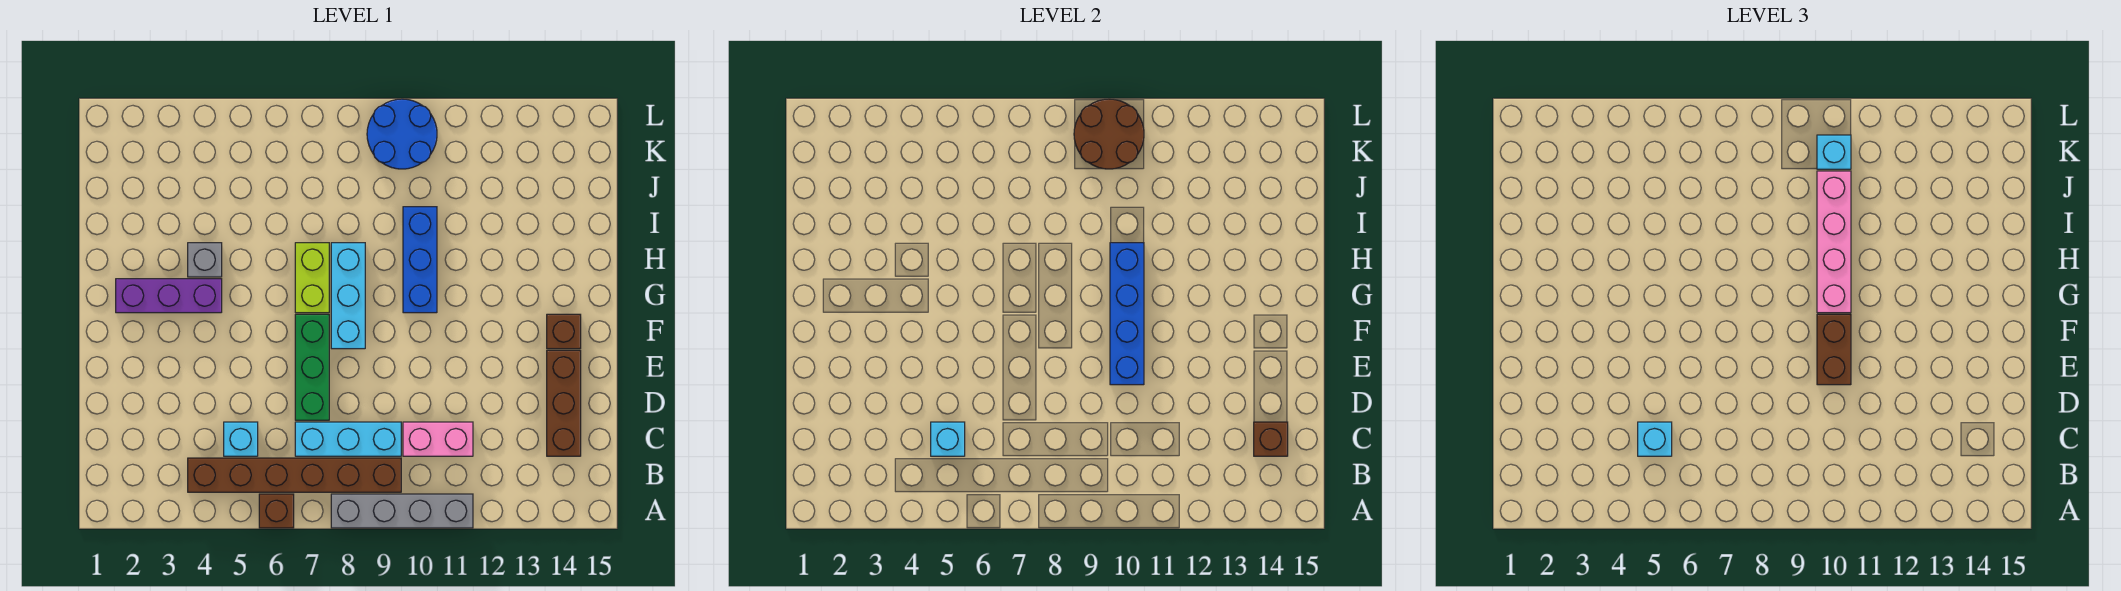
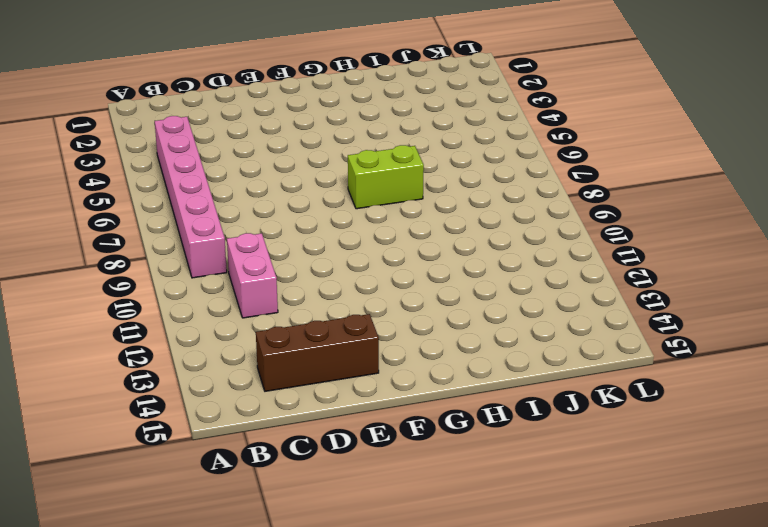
pink 1x6 brick [155,116,227,278] -> brown 1x6 brick [188,458,401,492]
none -> brown 1x1 brick [259,494,294,528]
none -> grey 1x4 brick [331,494,473,528]
none -> cyan 1x1 brick [224,422,258,456]

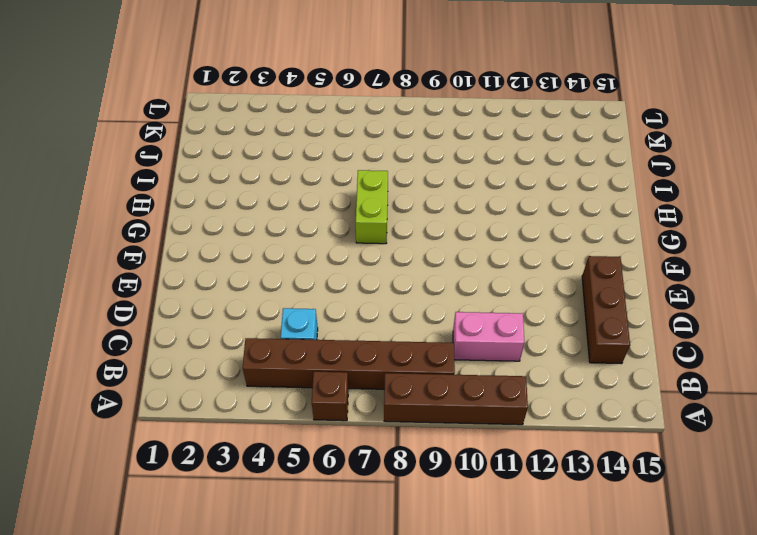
brown 1x4 brick [384,373,528,425] -> grey 1x4 brick [331,494,473,528]
none -> cyan 1x3 brick [295,422,401,456]
none -> green 1x3 brick [295,314,329,420]
none -> cyan 1x3 brick [331,243,365,349]

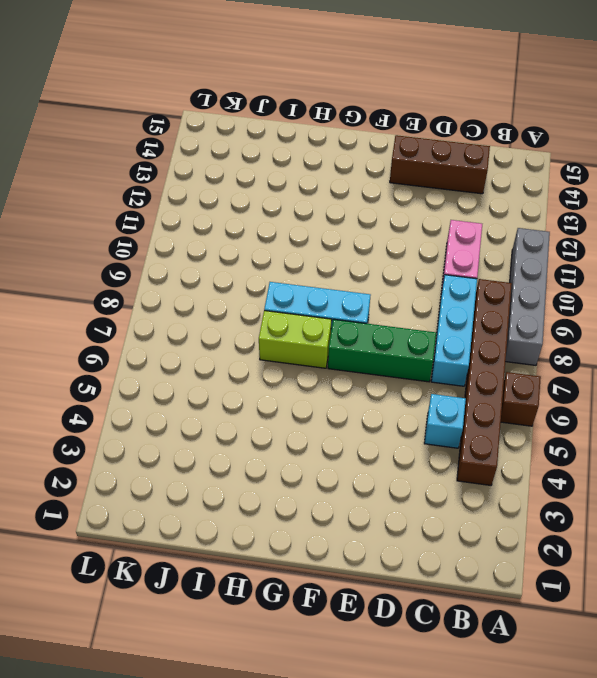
none -> brown 1x1 brick [547,314,581,349]
none -> purple 1x3 brick [116,279,222,313]
none -> blue 1x3 brick [403,207,437,313]

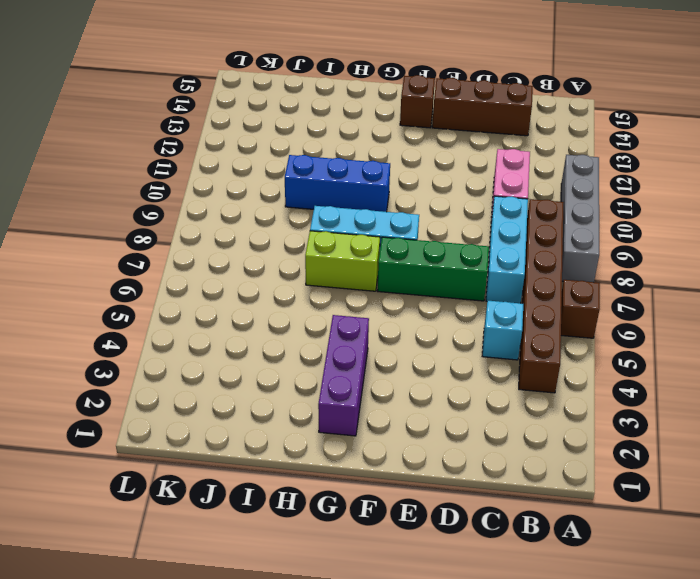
none -> grey 1x1 brick [188,243,222,277]
none -> blue 2x2 round brick [367,99,437,169]
none -> cyan 1x1 brick [931,422,965,456]

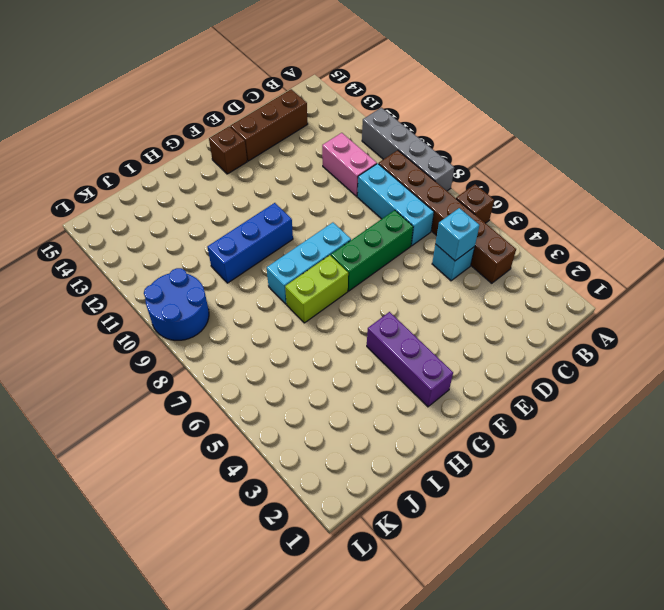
none -> grey 1x1 brick [188,243,222,277]
none -> brown 1x1 brick [1254,422,1288,456]
none -> blue 1x4 brick [1110,243,1144,385]

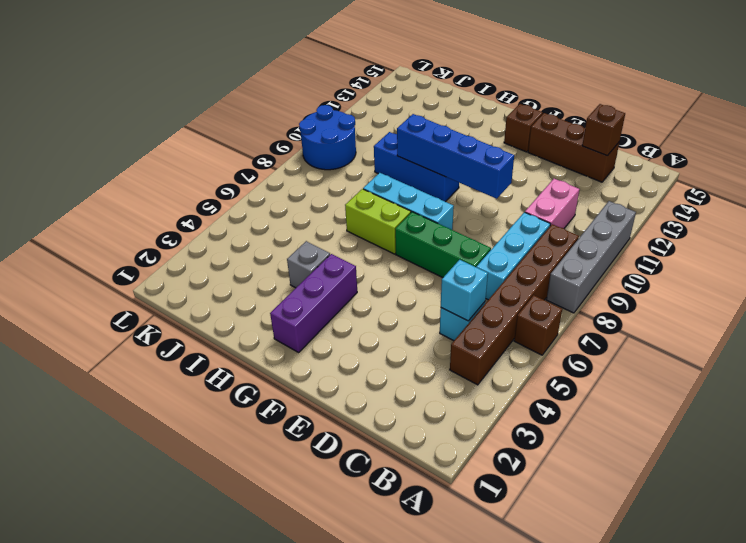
none -> brown 2x2 round brick [1074,99,1144,169]
none -> cyan 1x1 brick [1638,422,1672,456]
none -> brown 1x2 brick [1817,314,1851,385]

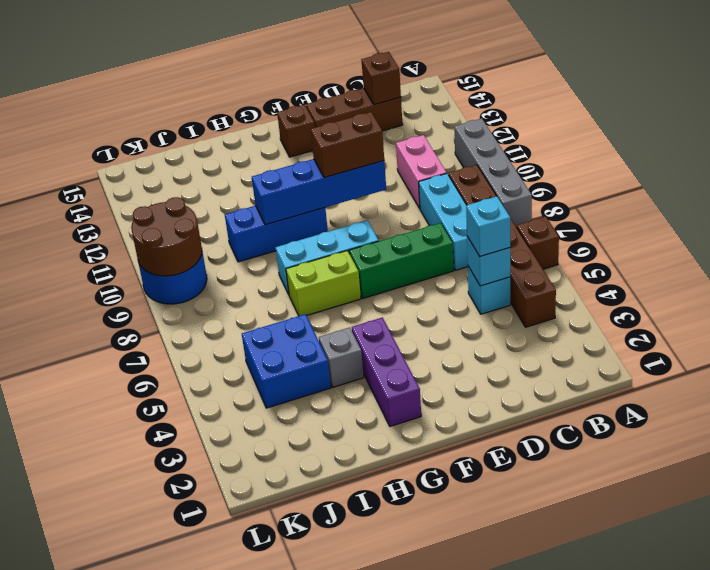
blue 2x2 brick [242,314,331,408] -> none
none -> pink 1x4 brick [1817,171,1851,313]
none -> cyan 1x1 brick [1817,135,1851,169]

